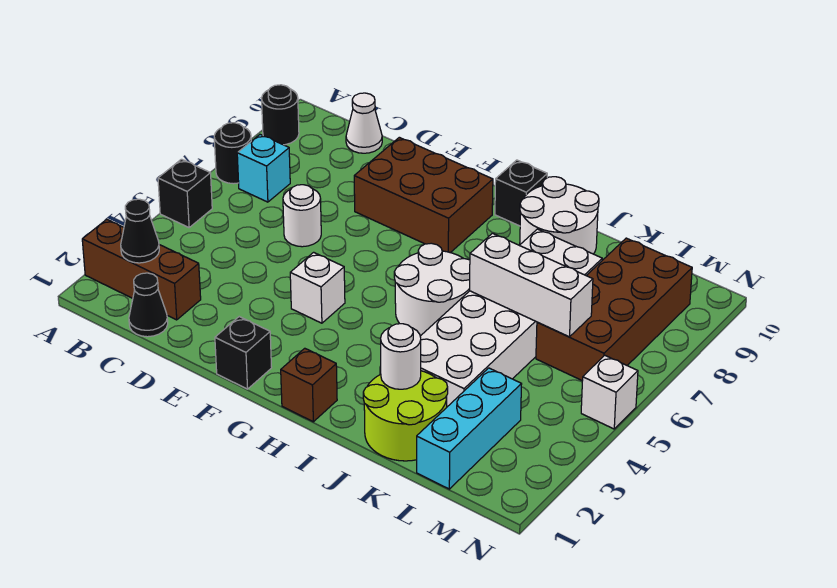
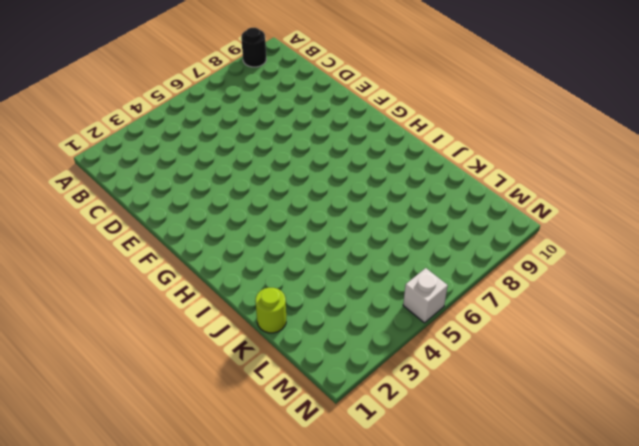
lime 1x1 round brick [255,288,286,333] -> lime 2x2 round brick [363,371,448,461]
none -> brown 1x3 brick [82,219,201,320]
none -> black 1x1 brick [158,159,212,227]
none -> black 1x1 round brick [214,123,251,184]

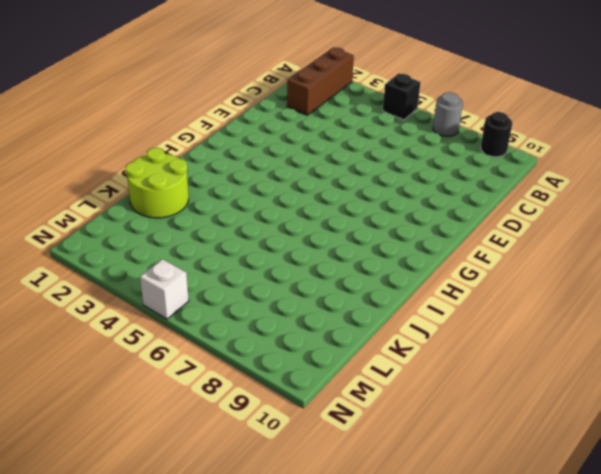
grey 1x1 round brick [433,92,463,137] -> black 1x1 round brick [214,123,251,184]
none -> cyan 1x1 brick [237,135,290,202]
none -> black 1x1 cone [129,273,168,337]
none -> white 1x1 cone [346,93,382,153]

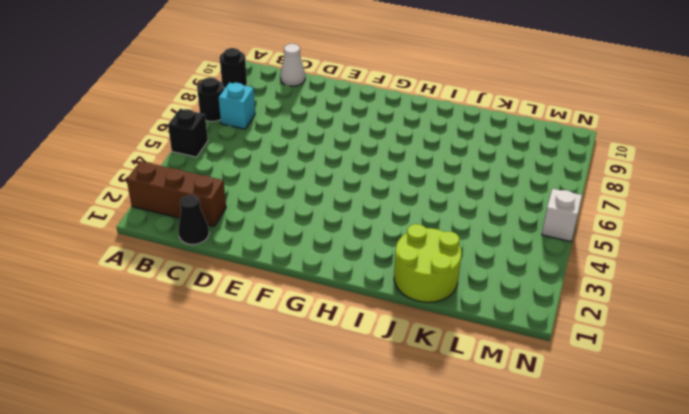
none -> white 1x1 round brick [283,185,321,247]
none -> brown 2x3 brick [354,137,493,253]
none -> black 1x1 brick [215,317,272,389]

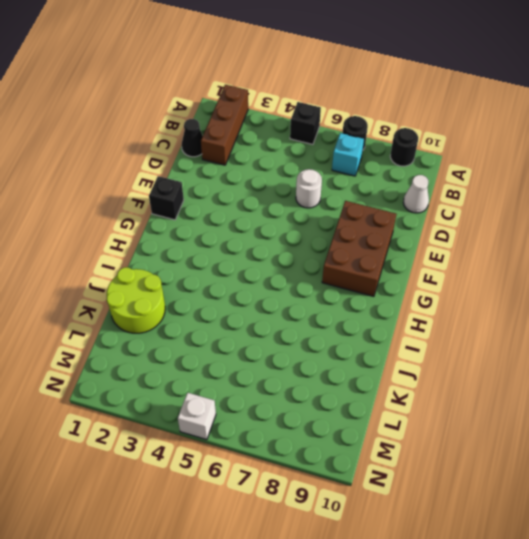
none -> white 1x1 brick [290,252,345,323]
none -> brown 1x1 brick [281,348,337,422]
none -> white 2x2 round brick [394,243,470,336]

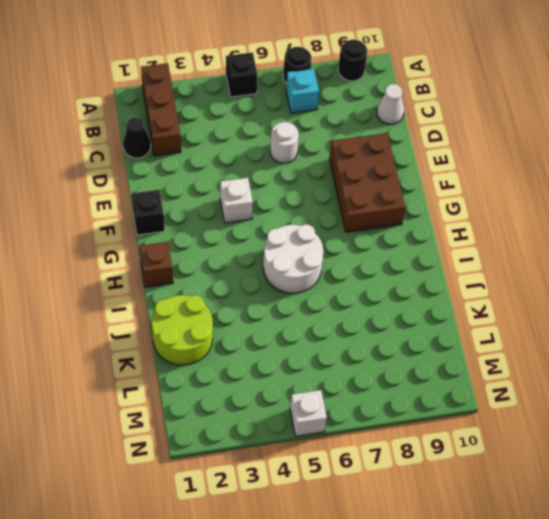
none -> black 1x1 brick [495,160,547,226]
none -> white 2x2 round brick [520,177,599,254]
none -> white 2x6 brick [420,229,602,407]

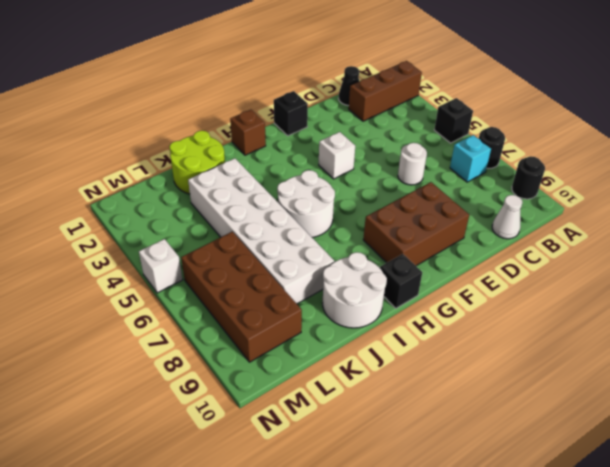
none -> cyan 1x3 brick [417,368,522,489]
none -> black 1x1 cone [121,199,159,263]
none -> white 1x1 round brick [381,324,421,389]

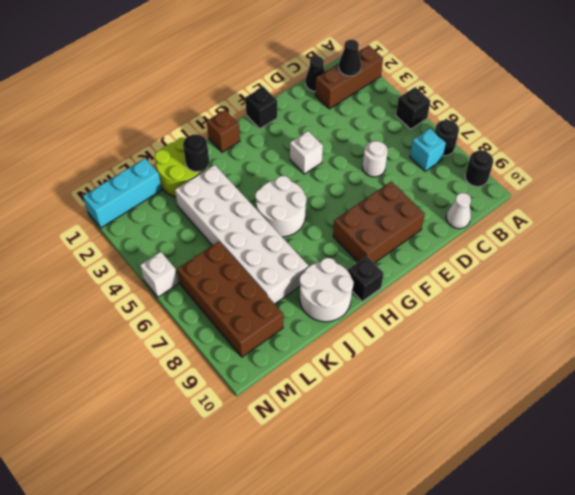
black 1x1 round brick [183,134,209,172] -> white 1x1 round brick [381,324,421,389]
cyan 1x3 brick [83,158,162,228] -> cyan 1x3 brick turned to [417,368,522,489]
none -> white 1x3 brick [470,233,593,337]

